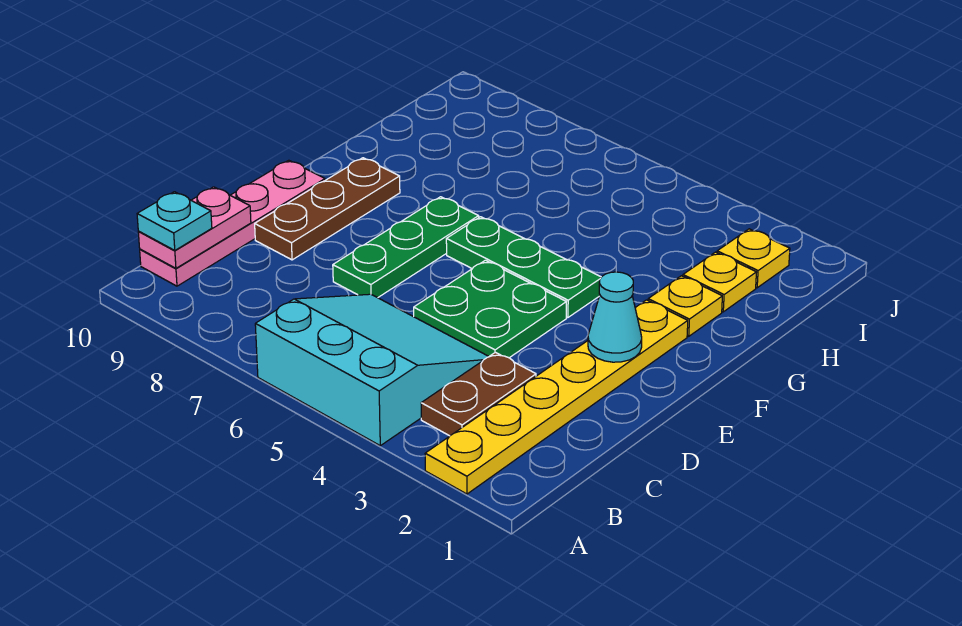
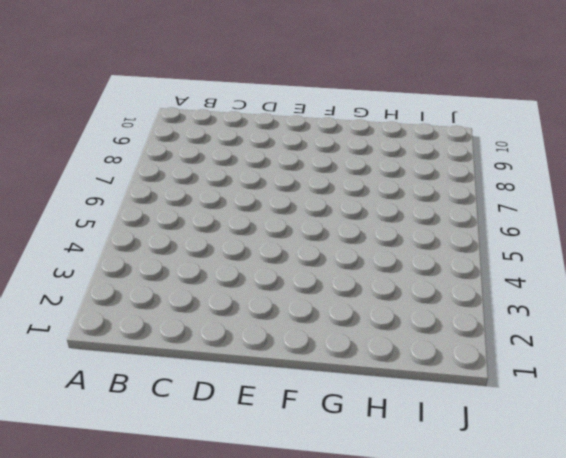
none -> yellow 1x6 plate [425,300,688,494]
none -> cyan 3x3 slope [255,294,489,446]
none -> brown 1x2 plate [421,352,536,436]

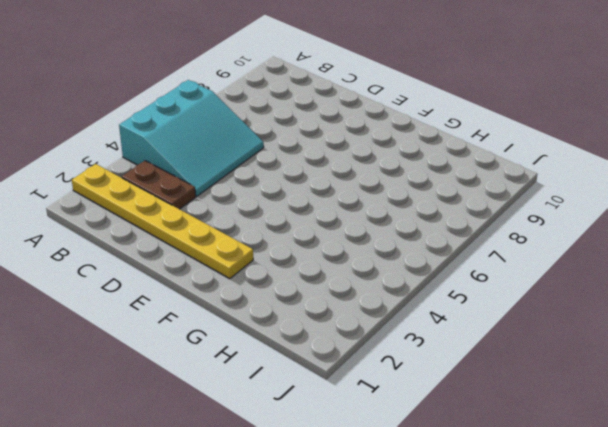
none -> pink 1x4 plate [140,160,325,286]
none -> green 2x2 plate [414,260,566,358]
none -> green 1x3 plate [333,197,479,298]

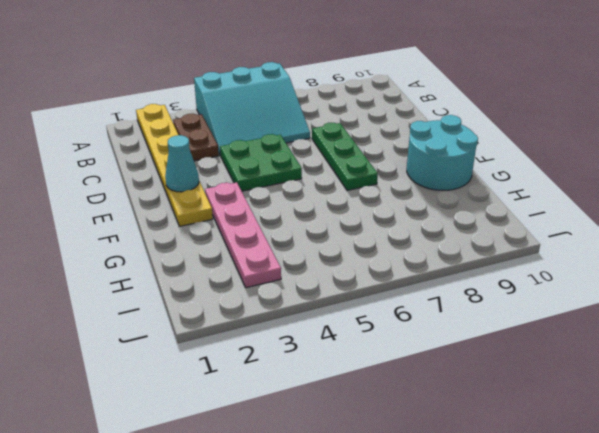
pink 1x4 plate [205,182,281,288] -> pink 1x4 plate moved to [140,160,325,286]
cyan 2x2 round brick [407,115,478,190] -> brown 1x3 plate [255,158,400,260]
none -> green 1x3 plate [446,217,601,318]
none -> yellow 1x1 plate [648,276,722,336]
none -> yellow 1x1 plate [683,252,756,312]

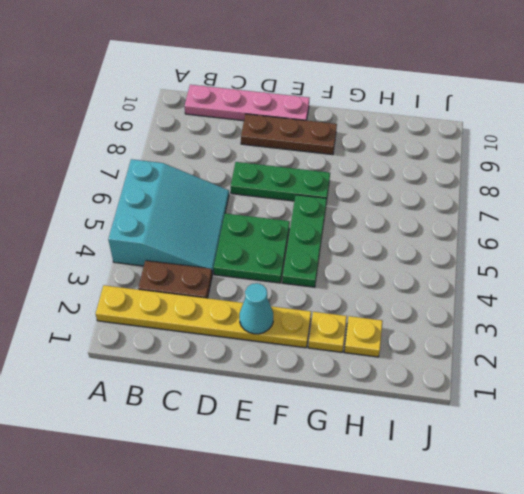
none -> yellow 1x1 plate [717,229,790,288]
none -> pink 1x2 plate [138,187,251,268]
none -> cyan 1x1 plate [137,192,212,250]

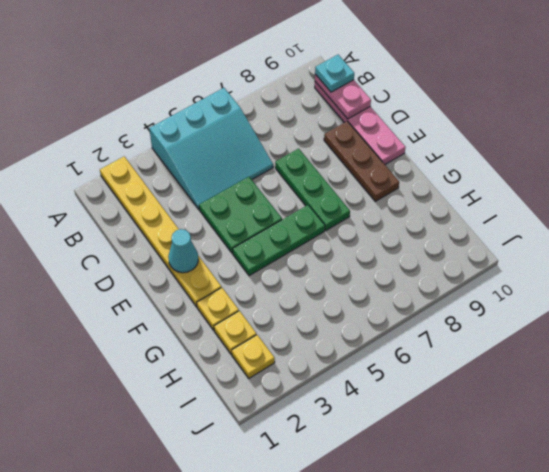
none -> brown 1x2 plate [421,352,536,436]

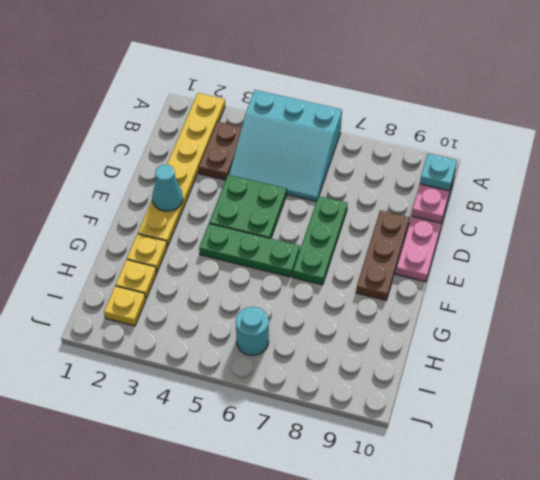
cyan 1x1 round brick [236,307,269,356] -> none

